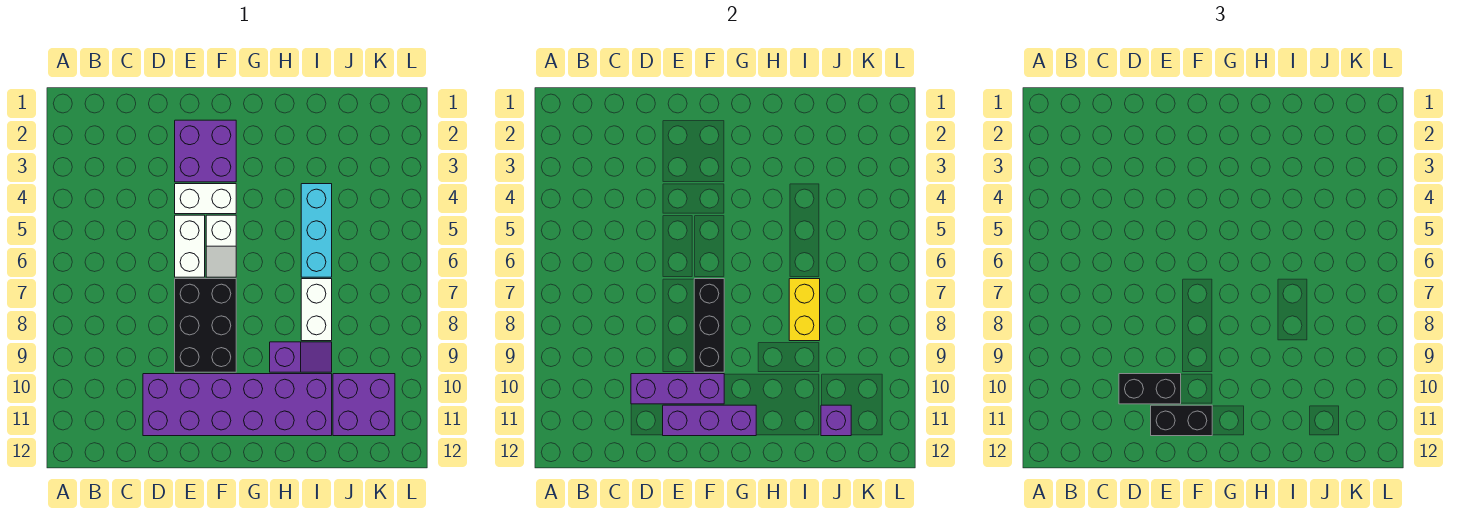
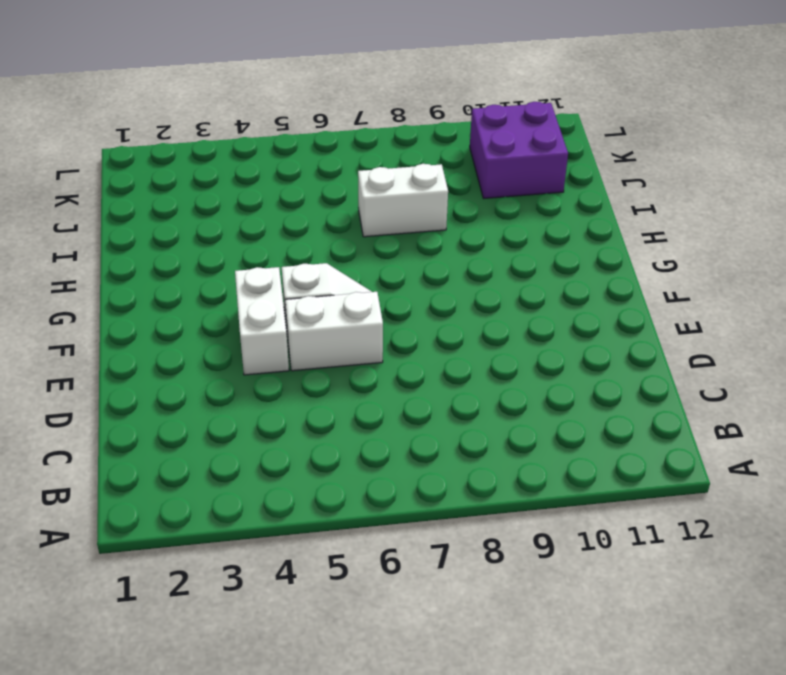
none -> purple 2x6 brick [143,374,332,436]
none -> purple 2x2 brick [175,120,236,182]
none -> black 2x3 brick [175,279,236,372]

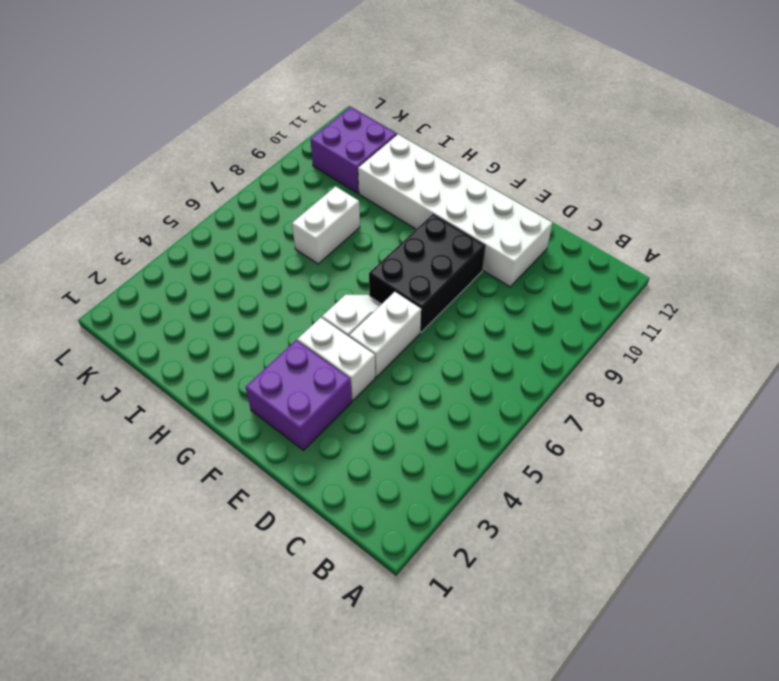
white 2x6 brick [358,134,552,287] -> purple 2x6 brick [143,374,332,436]
none -> purple 1x2 slope [270,342,332,372]
none -> cyan 1x3 brick [301,184,332,277]
none -> purple 1x3 brick [631,374,724,404]

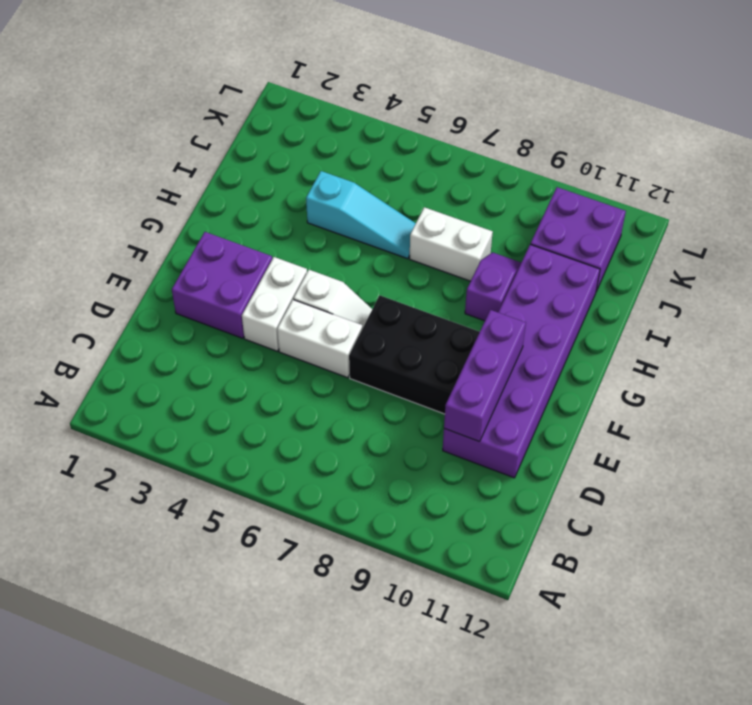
cyan 1x3 slope [306,171,416,259] -> cyan 1x3 brick [301,184,332,277]
none -> purple 1x3 brick [663,405,756,436]
none -> black 1x3 brick [694,279,724,372]
none -> yellow 1x2 brick [789,279,820,341]

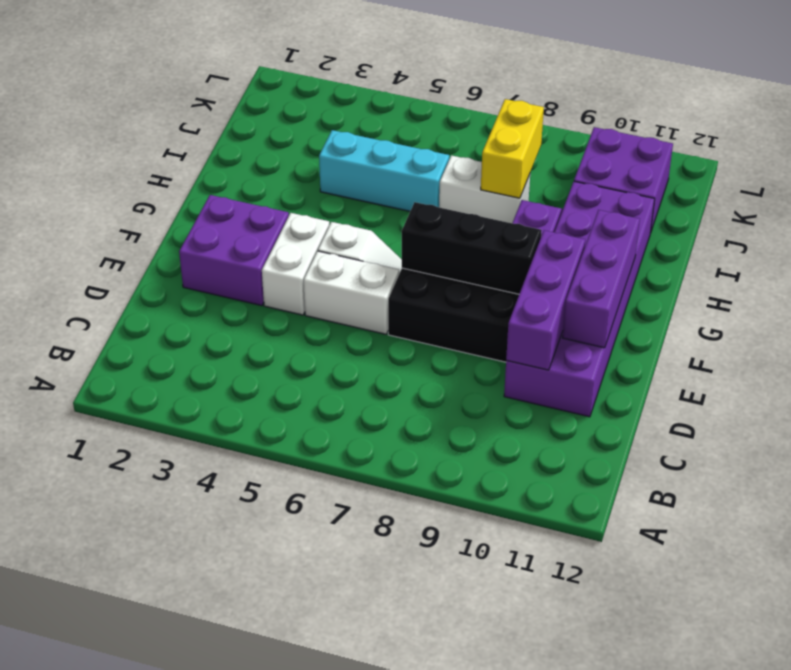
yellow 1x2 brick [481,99,544,198] -> yellow 1x2 brick turned to [789,279,820,341]
none -> purple 1x1 brick [821,405,851,436]
none -> black 1x2 brick [1119,374,1181,404]
none -> black 1x2 brick [1151,405,1212,436]

